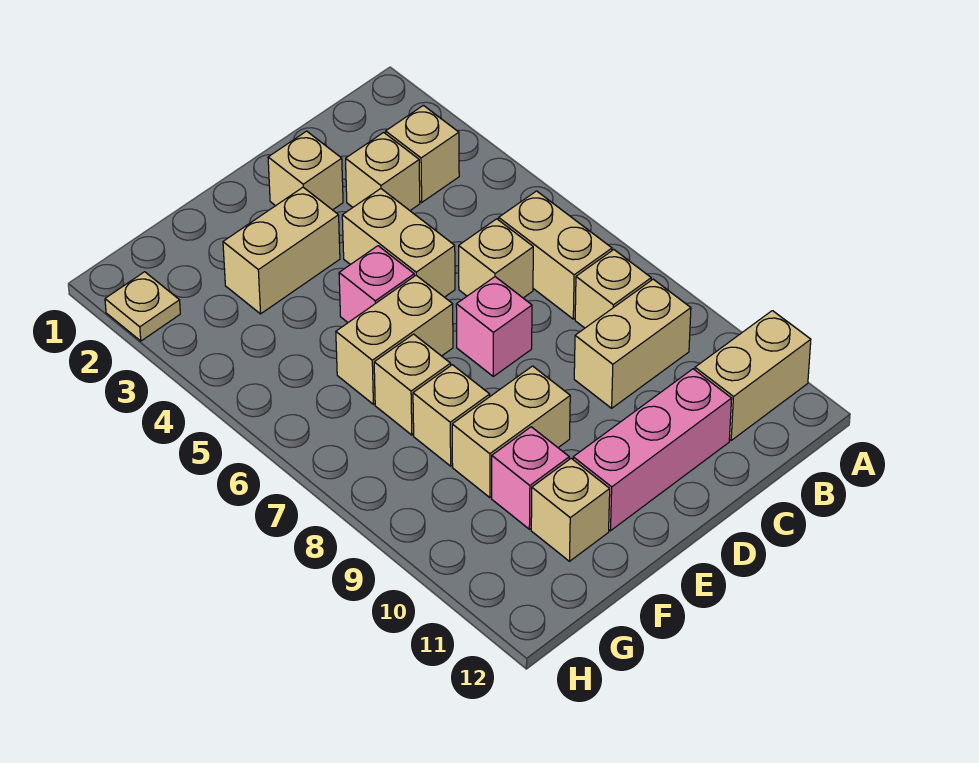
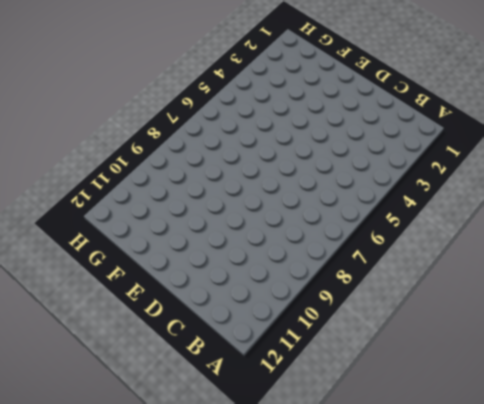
none -> tan 1x2 brick [695,311,811,440]
none -> tan 1x1 brick [386,105,459,202]
none -> tan 1x2 brick [499,191,612,319]

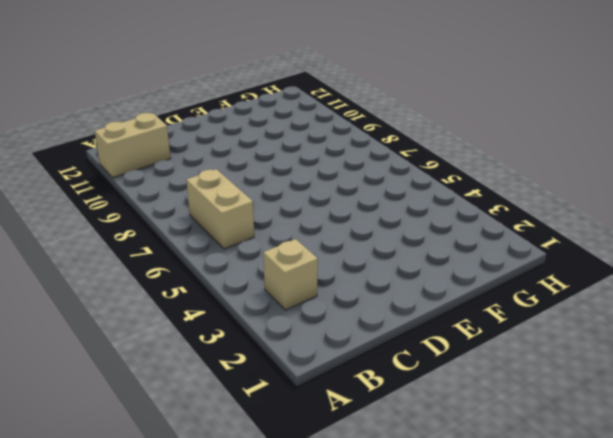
none -> tan 1x1 brick [575,250,651,328]
none -> tan 1x2 brick [574,279,691,408]
none -> tan 1x1 brick [346,132,420,210]

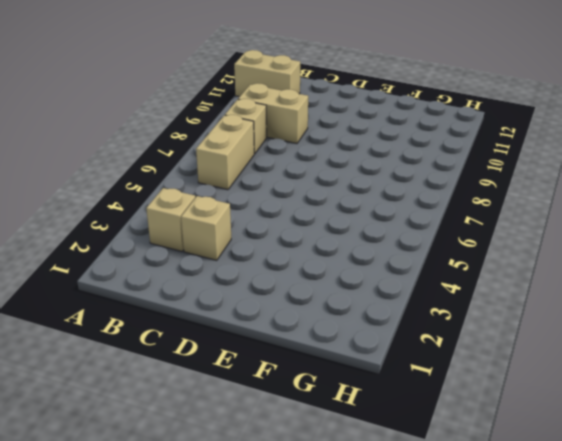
none -> tan 1x1 brick [459,219,533,298]
none -> pink 1x3 brick [573,369,732,531]
none -> tan 1x1 brick [268,131,343,210]

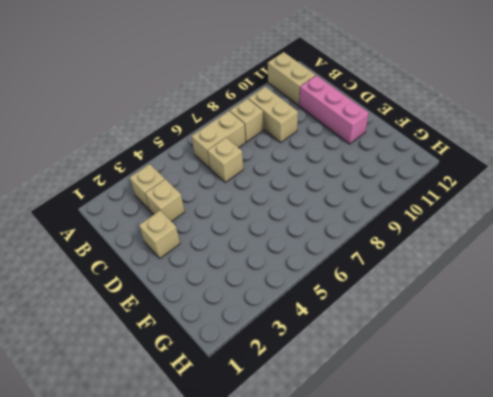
none -> tan 1x2 brick [342,189,455,297]
none -> pink 1x1 brick [456,277,532,376]
none -> tan 1x2 brick [223,187,340,314]

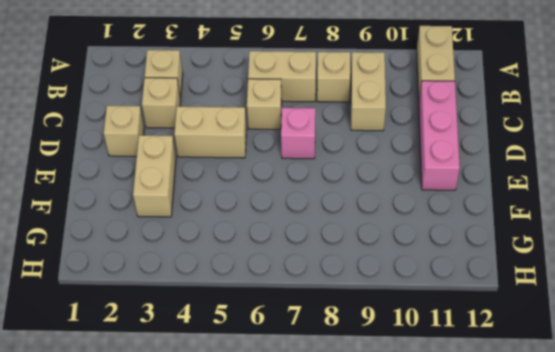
none -> pink 1x1 brick [339,246,414,322]
none -> tan 1x2 brick [336,275,453,404]
none -> tan 1x2 brick [452,366,570,498]

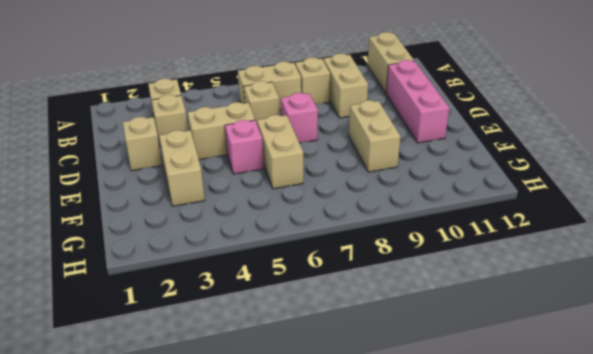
none -> tan 1x1 brick [374,334,451,435]
none -> tan 1x1 brick [413,365,490,466]
none -> pink 1x1 brick [492,427,569,529]

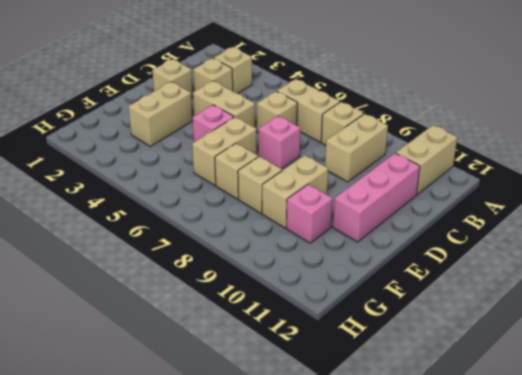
none -> tan 1x1 brick [531,458,610,561]
none -> tan 1x1 plate [105,272,180,341]

